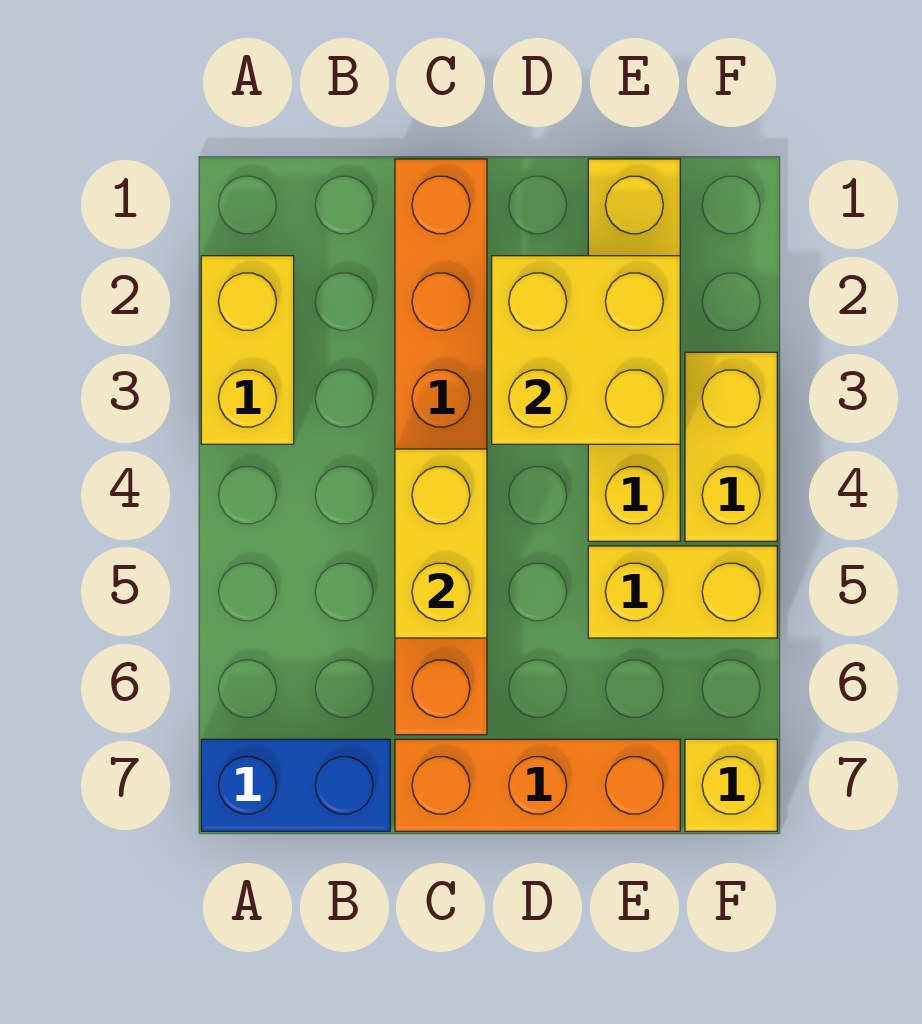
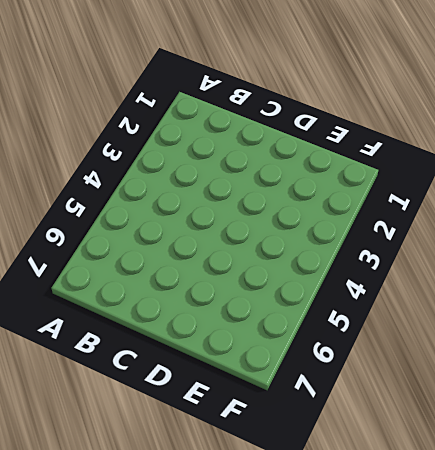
none -> yellow 1x2 brick [201,256,294,444]
none -> blue 1x2 brick [201,739,390,831]

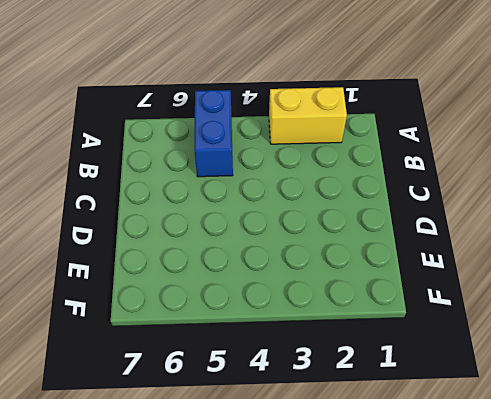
blue 1x2 brick [194,90,233,177] -> blue 1x2 brick moved to [201,739,390,831]
none -> orange 1x6 brick [395,159,487,735]
none -> orange 1x3 brick [395,739,680,831]

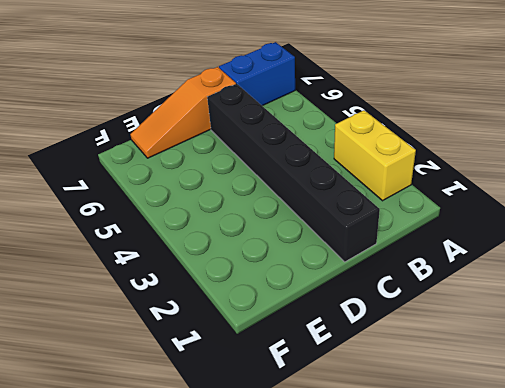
black 1x6 brick [207,84,380,262] -> orange 1x6 brick [395,159,487,735]
orange 1x3 slope [130,67,236,158] -> orange 1x3 brick [395,739,680,831]
none -> yellow 1x4 brick [588,159,680,541]
none -> yellow 1x2 brick [588,546,777,638]

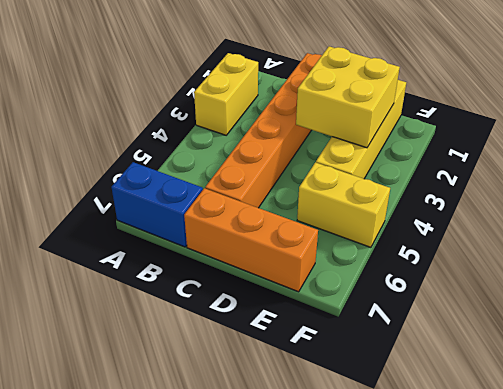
none -> yellow 1x2 brick [685,352,777,541]
none -> yellow 1x1 brick [685,739,777,831]

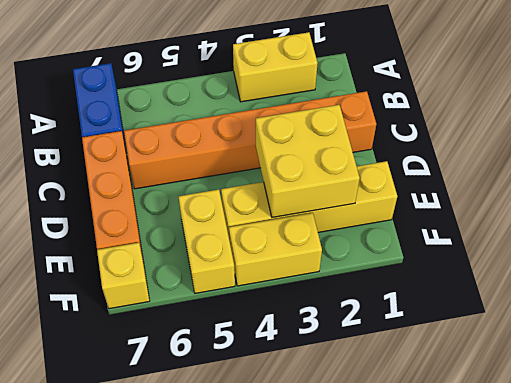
none -> yellow 1x2 brick [395,449,487,638]

